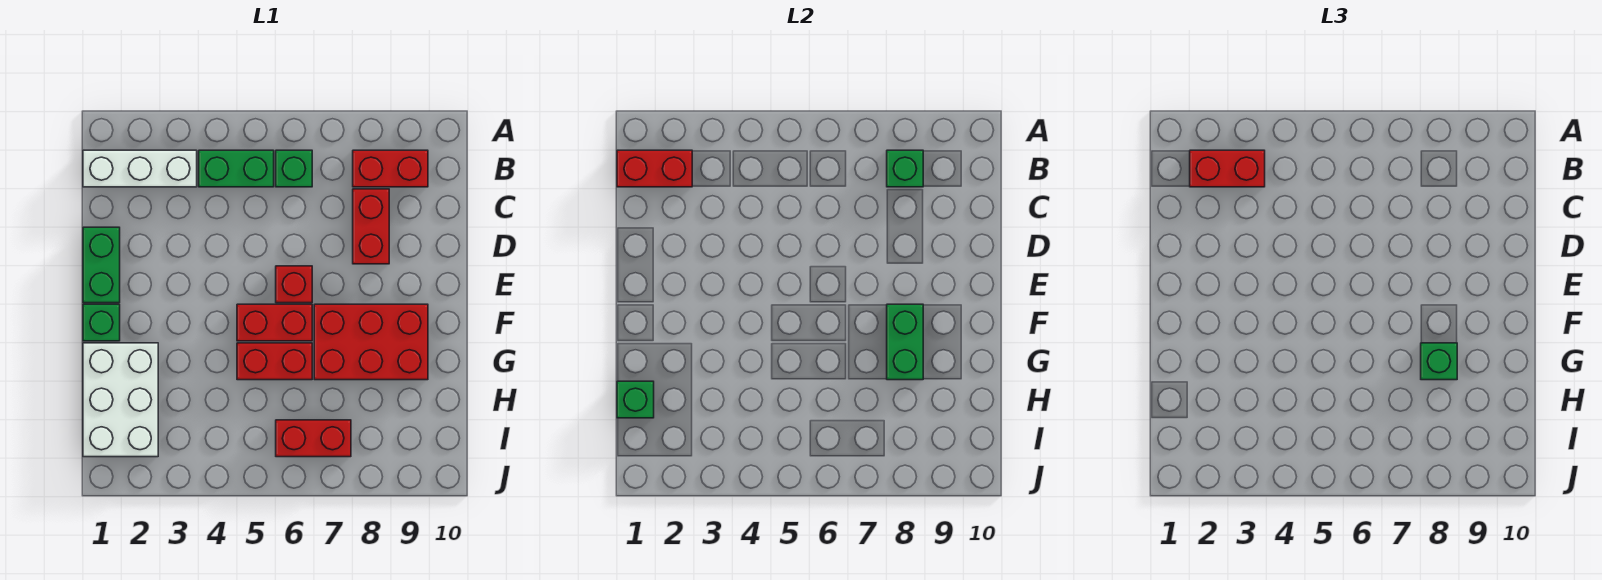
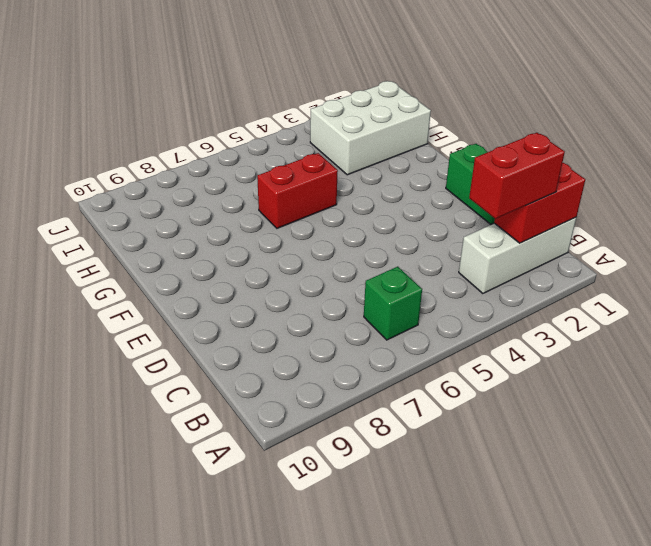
white 2x3 brick [310,81,431,175] -> white 2x3 brick turned to [83,343,158,457]
none -> green 1x2 brick [199,150,274,187]
none -> red 1x2 brick [353,150,428,187]
none -> red 1x2 brick [353,189,389,264]

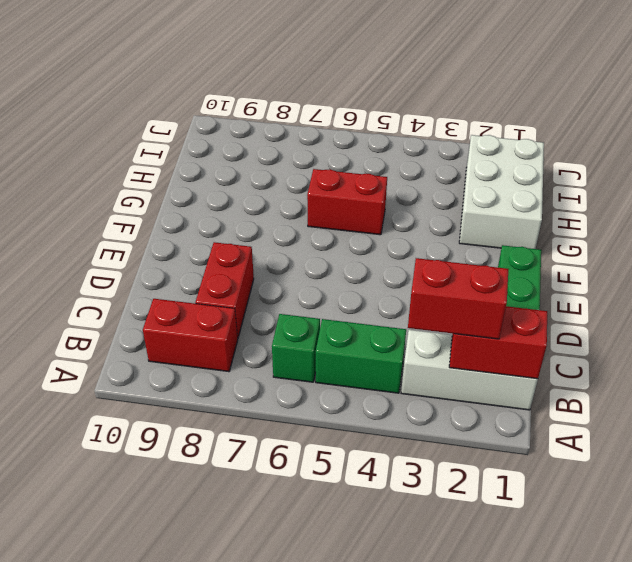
none -> red 1x1 brick [276,266,312,303]
none -> green 1x1 brick [83,304,120,341]
none -> red 1x2 brick [237,304,312,341]

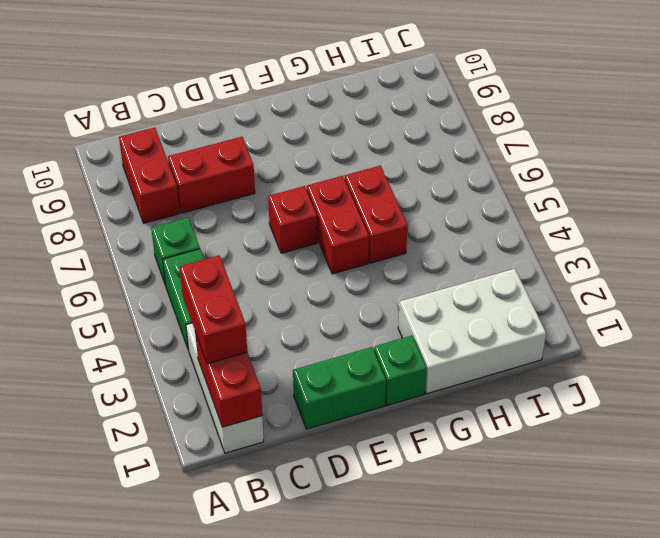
none -> red 2x3 brick [314,304,428,380]
none -> red 1x2 brick [276,420,351,457]
none -> green 1x1 brick [887,150,923,187]

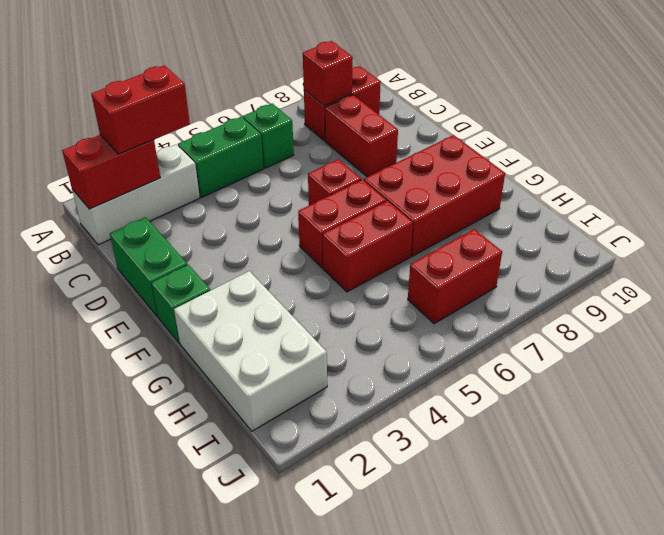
red 1x1 brick [303,41,353,106] -> green 1x1 brick [887,150,923,187]
none -> green 1x2 brick [887,304,923,380]
none -> green 1x1 brick [617,381,654,418]
none -> green 1x1 brick [1421,343,1457,380]

